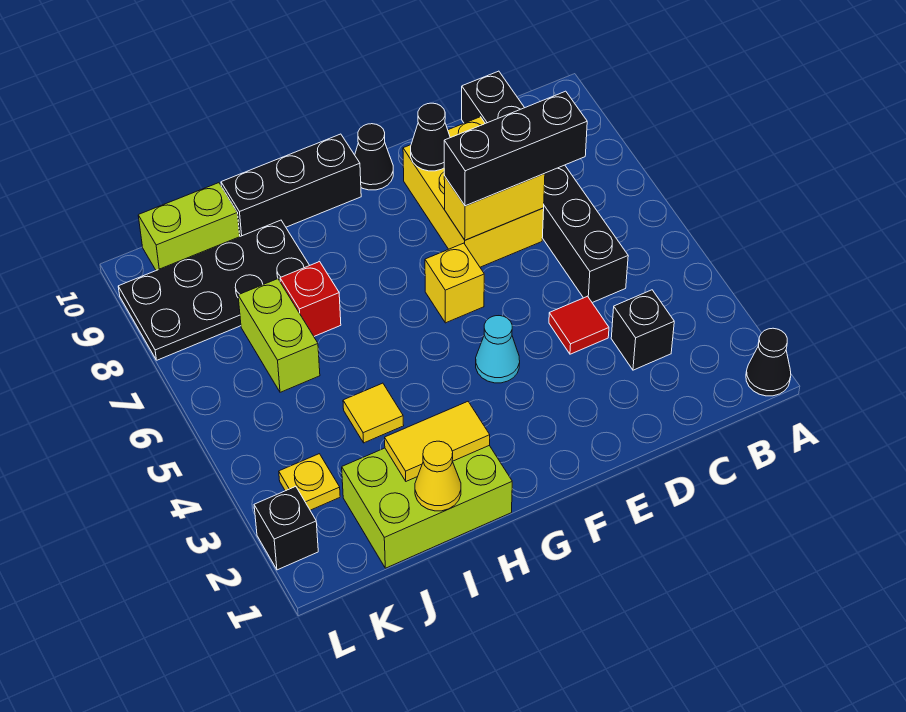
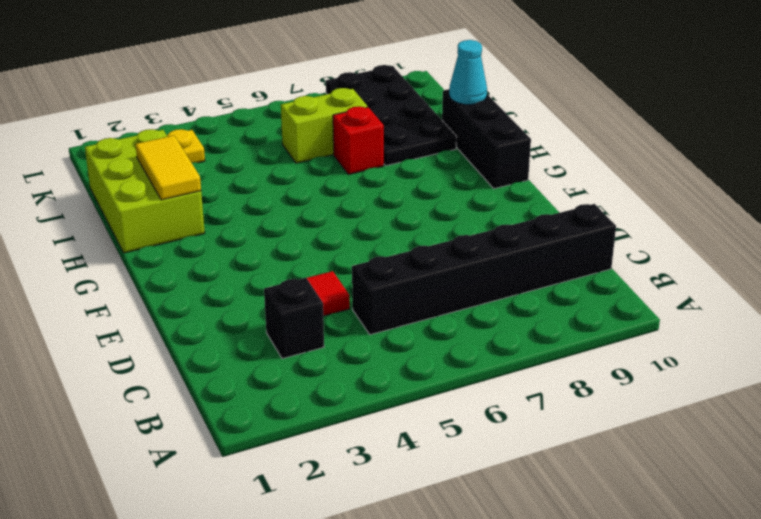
cyan 1x1 cone [449,40,487,105] -> cyan 1x1 cone moved to [476,316,520,383]
none -> black 1x1 cone [746,328,791,396]
none -> yellow 2x3 brick [403,117,544,267]
none -> yellow 1x1 brick [425,243,484,323]

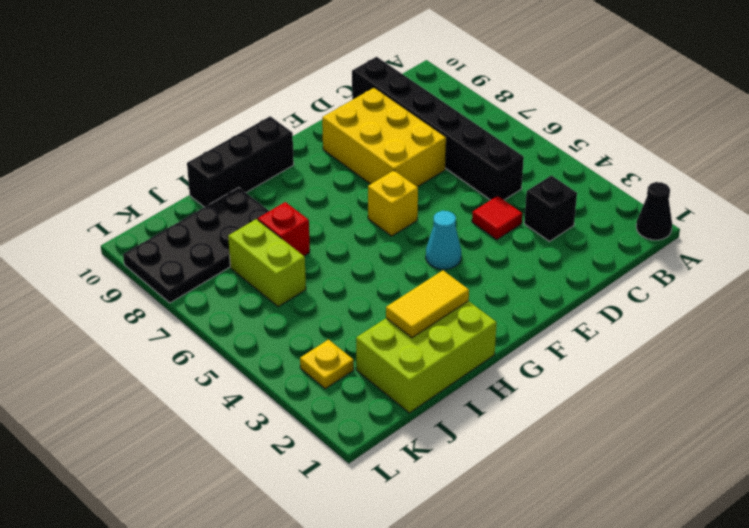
none -> black 1x1 cone [355,124,393,190]
none -> yellow 1x1 tile [343,383,404,443]
none -> lime 1x2 brick [138,183,240,270]

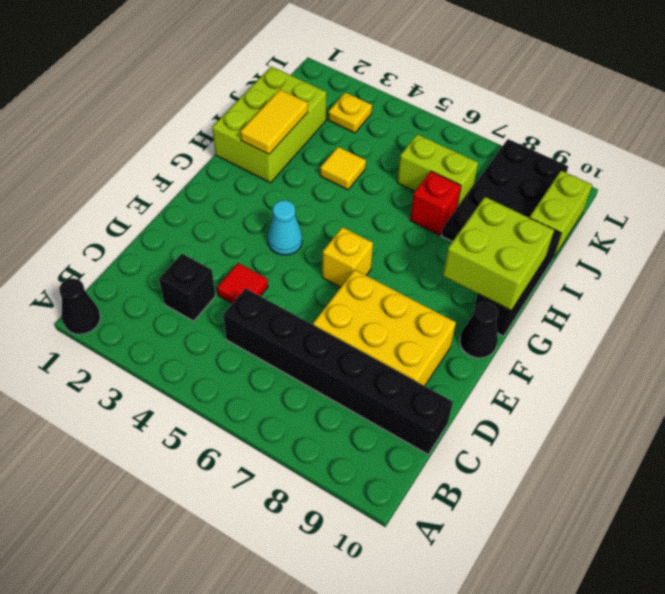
lime 2x2 brick [443,197,554,310] -> none
none -> black 1x1 brick [254,487,318,570]
none -> yellow 1x2 brick [444,174,545,240]
none -> black 1x1 cone [411,103,450,171]

